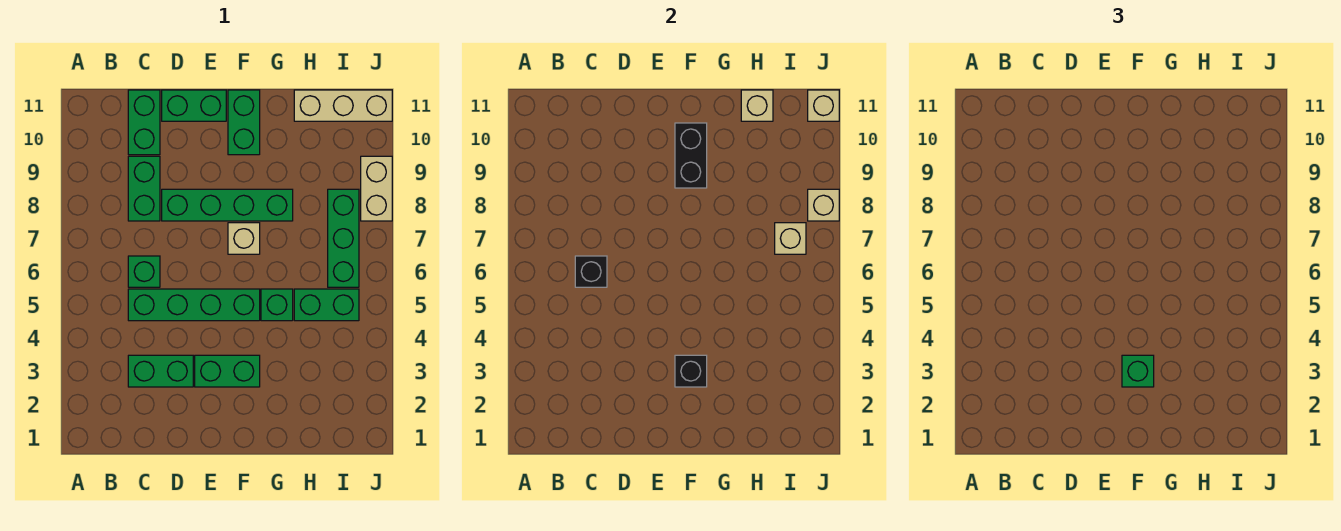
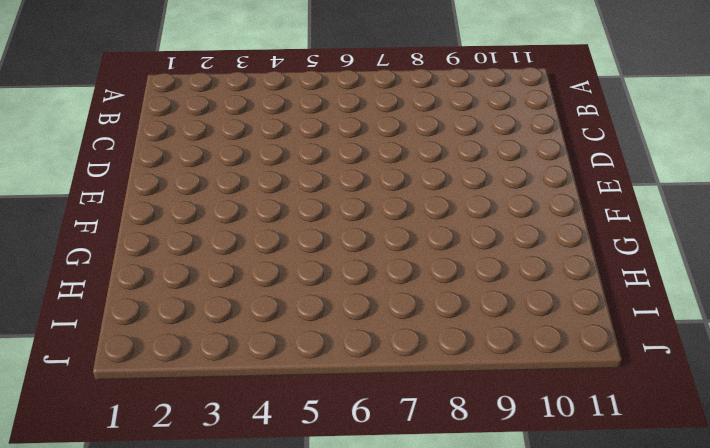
none -> green 1x2 brick [128,355,193,387]
none -> green 1x4 brick [128,289,260,321]
none -> green 1x1 brick [128,256,160,287]

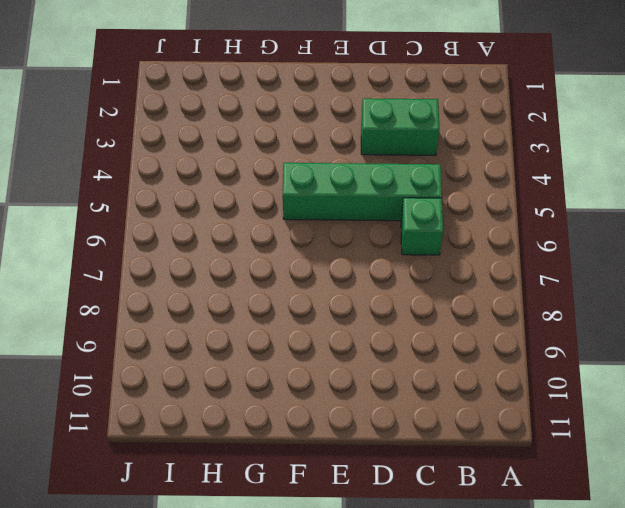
none -> green 1x2 brick [128,156,160,221]
none -> green 1x2 brick [128,90,160,155]
none -> green 1x4 brick [162,189,293,221]

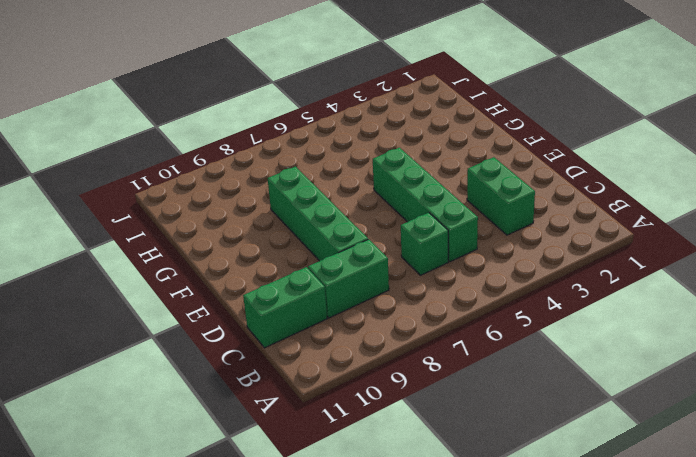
none -> green 1x2 brick [162,90,226,121]
none -> green 1x2 brick [195,355,260,387]
none -> tan 1x1 brick [228,223,260,254]

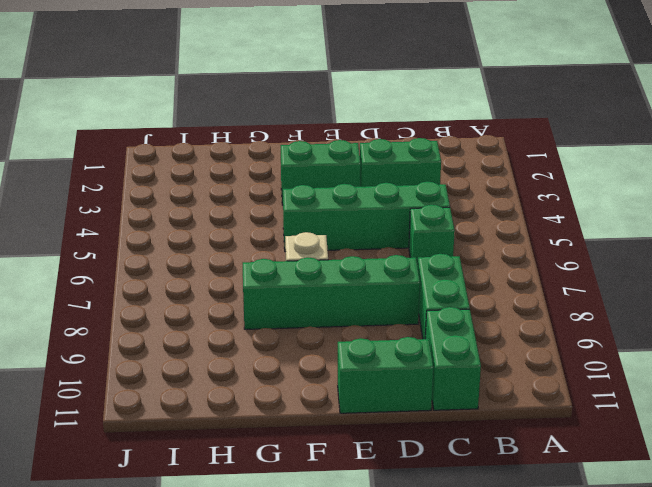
none -> green 1x2 brick [228,90,260,155]
none -> green 1x1 brick [261,289,293,321]
none -> green 1x2 brick [294,289,359,321]

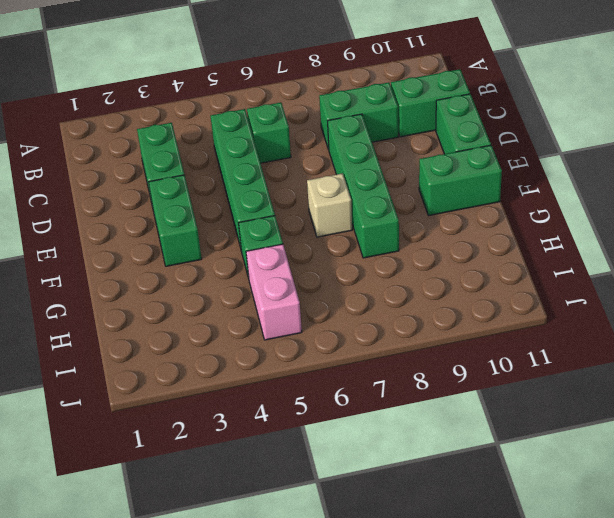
pink 1x2 brick [246,244,302,340] -> green 1x2 brick [294,289,359,321]
none -> tan 1x3 brick [294,90,392,121]
none -> green 1x3 brick [328,189,359,287]
none -> tan 1x2 brick [361,156,392,221]

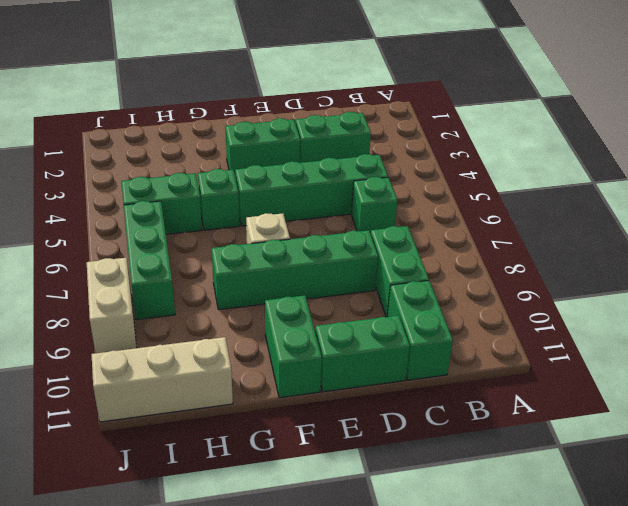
none -> black 1x1 brick [575,256,607,287]
none -> black 1x1 brick [675,355,707,387]
none -> black 1x2 brick [675,123,707,188]

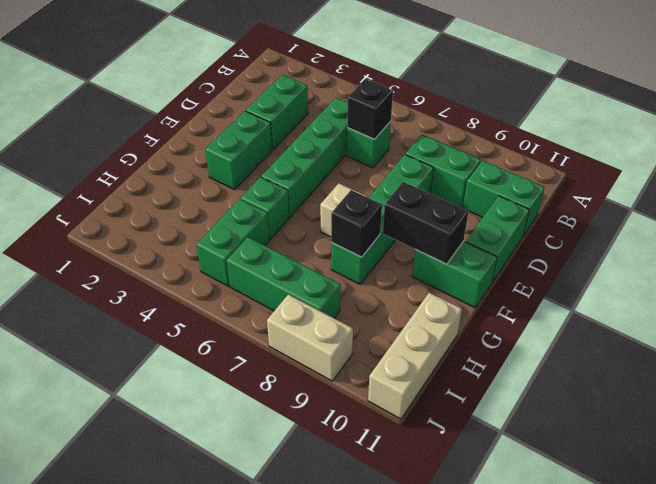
black 1x1 brick [331,190,382,257] -> black 1x1 brick moved to [675,355,707,387]
none -> tan 1x1 brick [741,90,773,121]
none -> tan 1x1 brick [775,223,806,254]
none -> tan 1x1 brick [808,189,839,221]

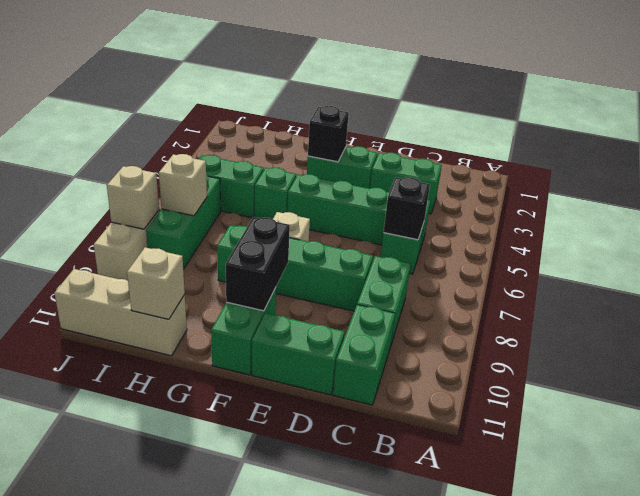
none -> tan 1x1 brick [808,90,839,121]
none -> green 1x1 brick [1122,355,1154,387]

